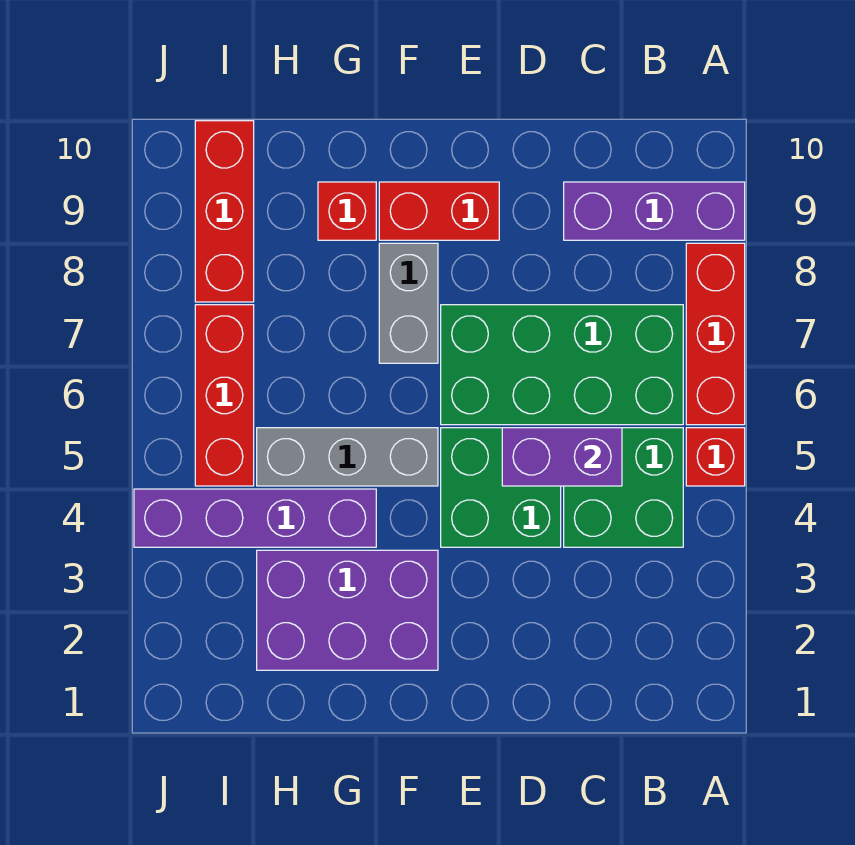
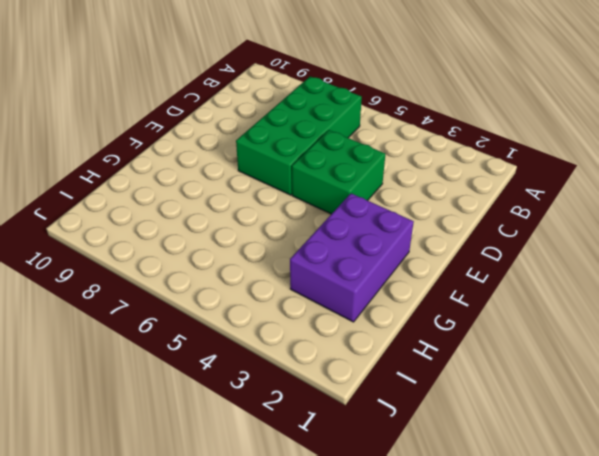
none -> red 1x1 brick [686,428,745,486]
none -> red 1x3 brick [686,243,745,425]
none -> purple 1x3 brick [564,182,745,240]

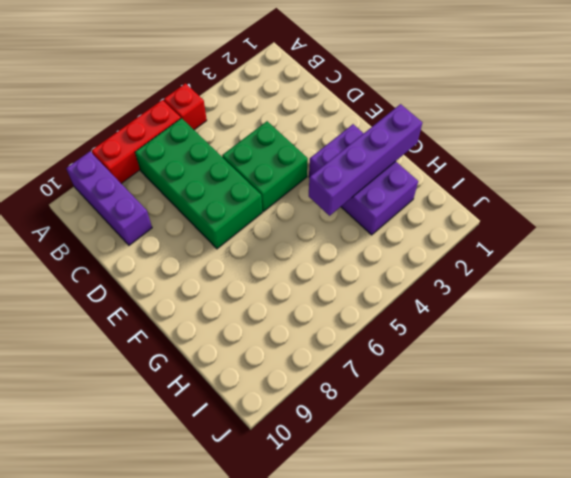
purple 1x4 brick [309,104,422,216] -> purple 1x4 brick turned to [134,489,376,547]
none -> green 2x2 brick [564,428,683,547]
none -> red 1x2 brick [379,182,499,240]
none -> grey 1x3 brick [257,428,438,486]

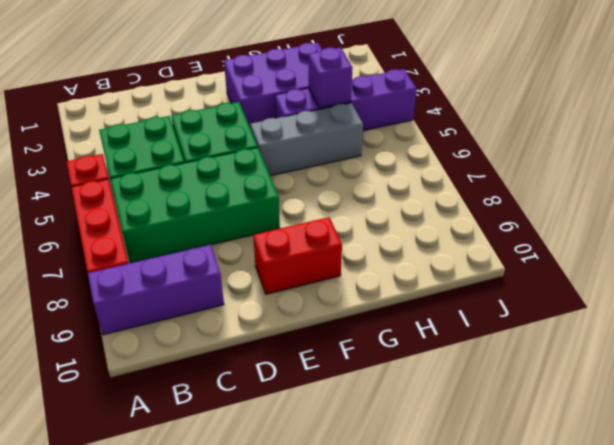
purple 1x1 brick [309,48,353,108] -> none
none -> grey 1x2 brick [379,243,438,363]
none -> red 1x1 brick [318,182,376,240]
none -> red 1x3 brick [195,305,254,486]

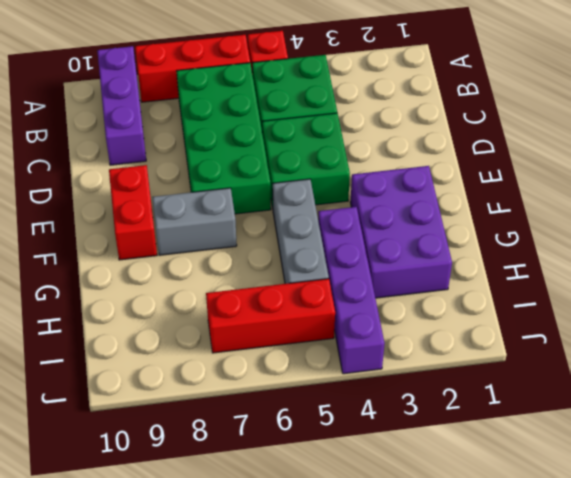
none -> red 1x1 brick [318,182,376,240]
none -> red 1x3 brick [195,121,254,302]
none -> purple 1x2 brick [502,428,622,486]

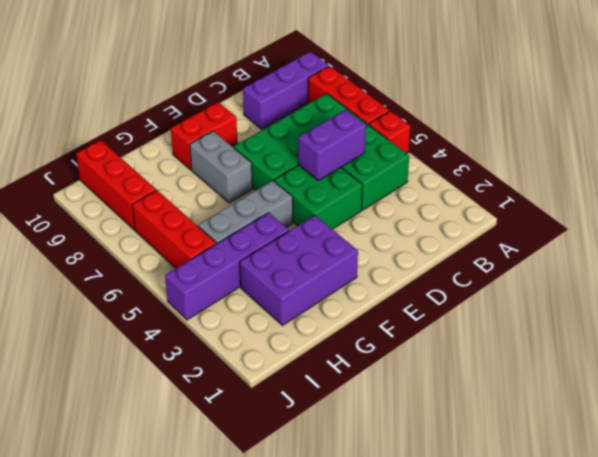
none -> red 1x1 brick [318,182,376,240]

